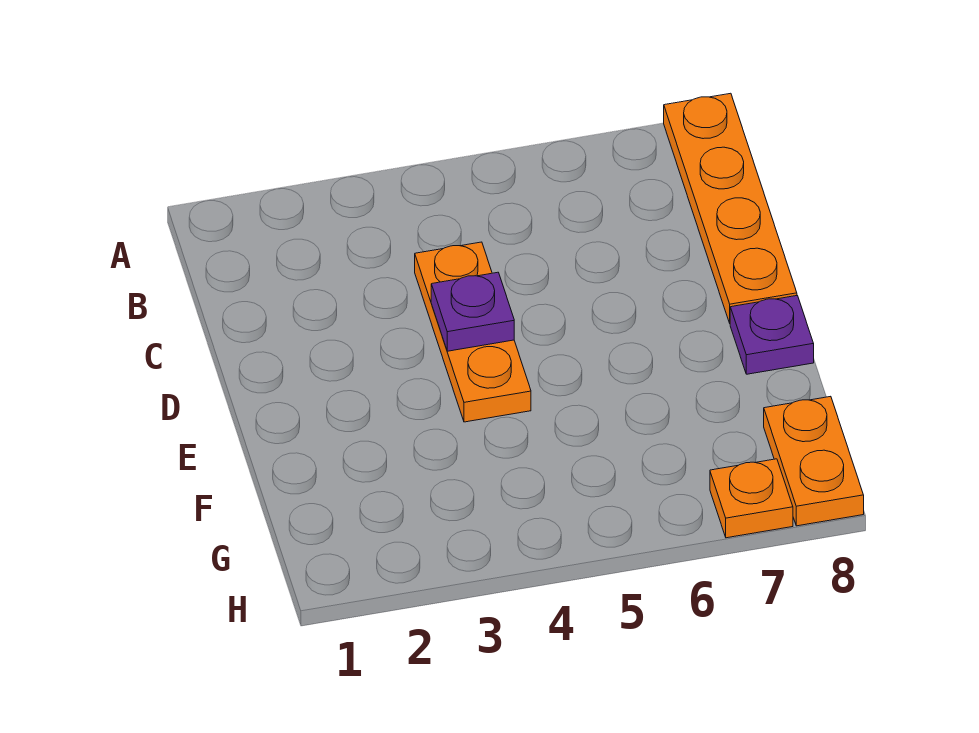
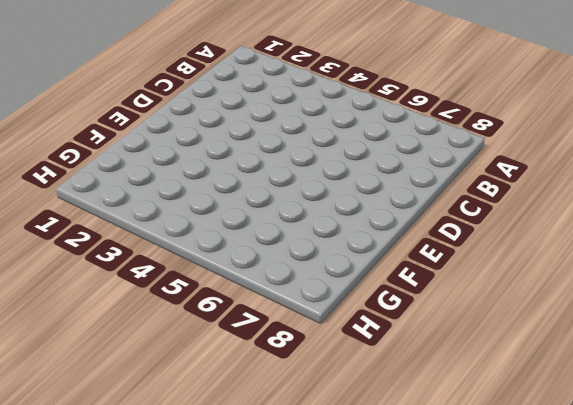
none -> orange 1x4 plate [664,93,797,323]
none -> orange 1x3 plate [415,242,531,422]

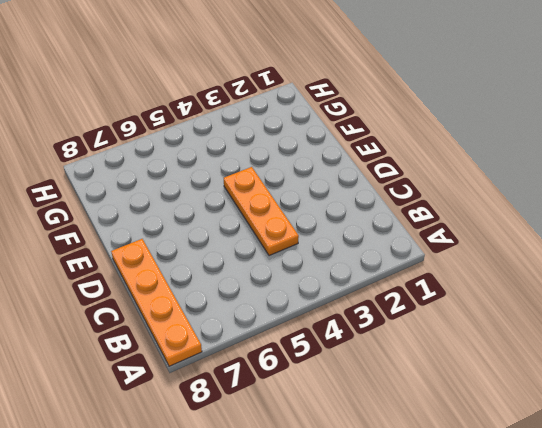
none -> purple 1x1 plate [730,296,814,374]
none -> orange 1x2 plate [764,396,864,526]

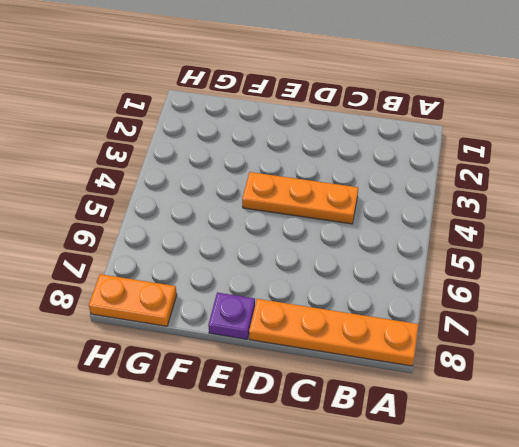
none -> orange 1x1 plate [710,459,793,538]
none -> purple 1x1 plate [431,272,514,351]

